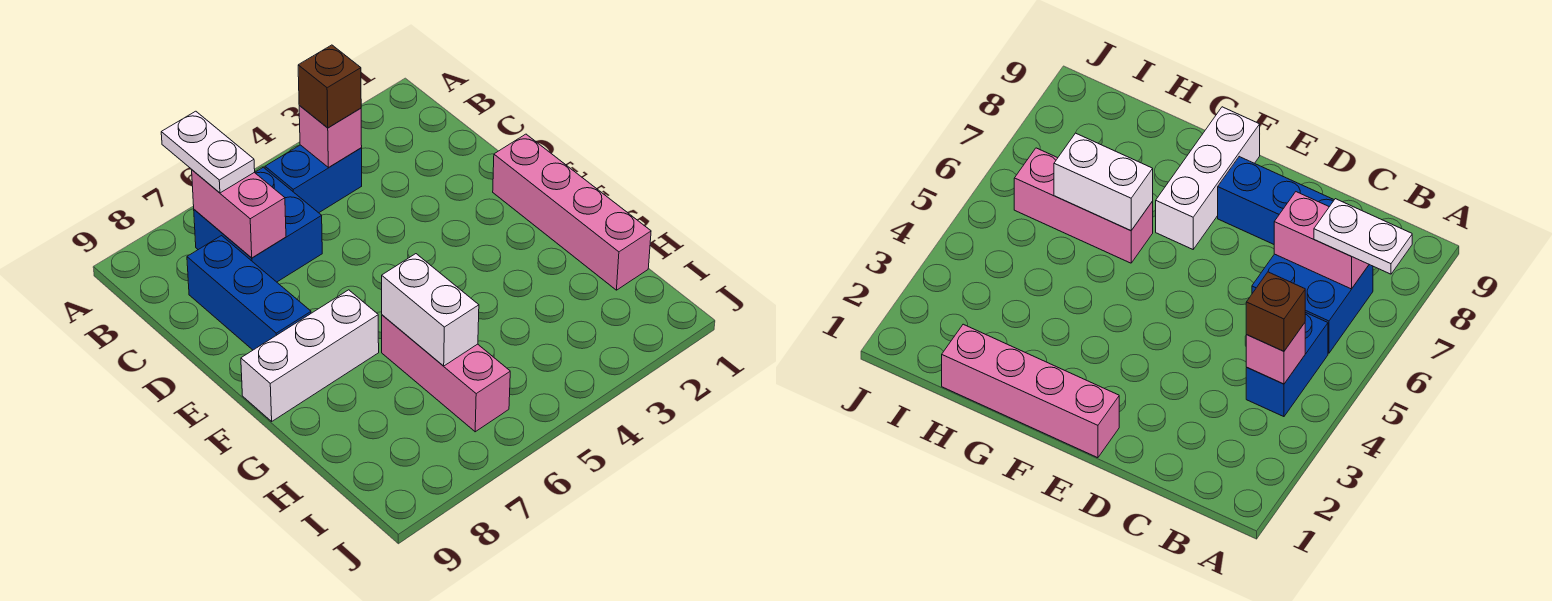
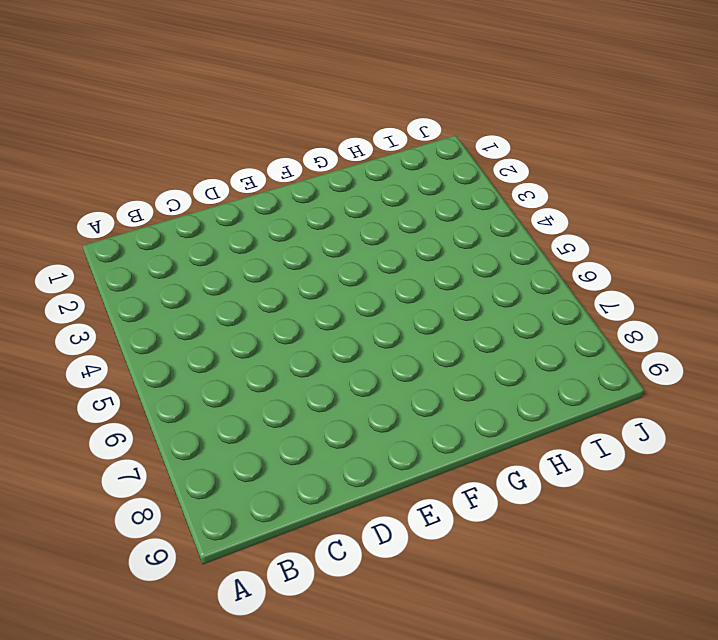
none -> blue 1x2 brick [265,145,362,213]
none -> blue 2x2 brick [194,167,322,282]

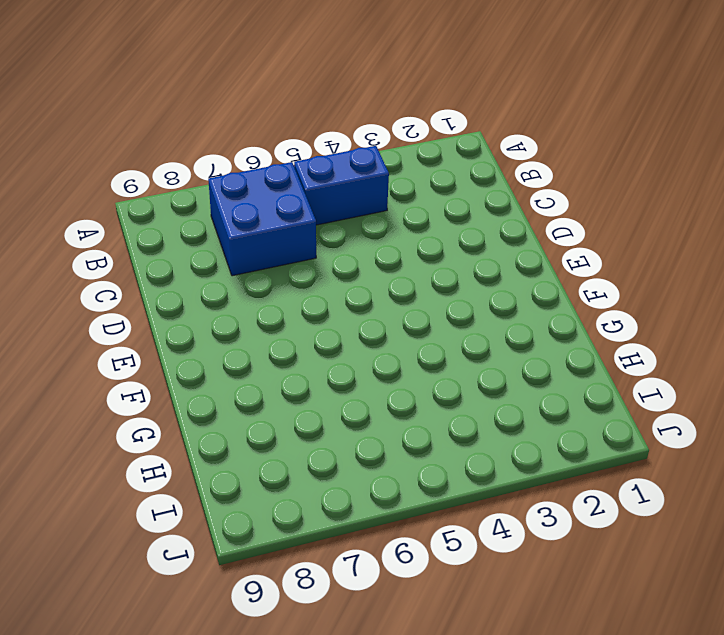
none -> blue 1x3 brick [187,236,311,350]
none -> pink 1x4 brick [493,134,651,290]

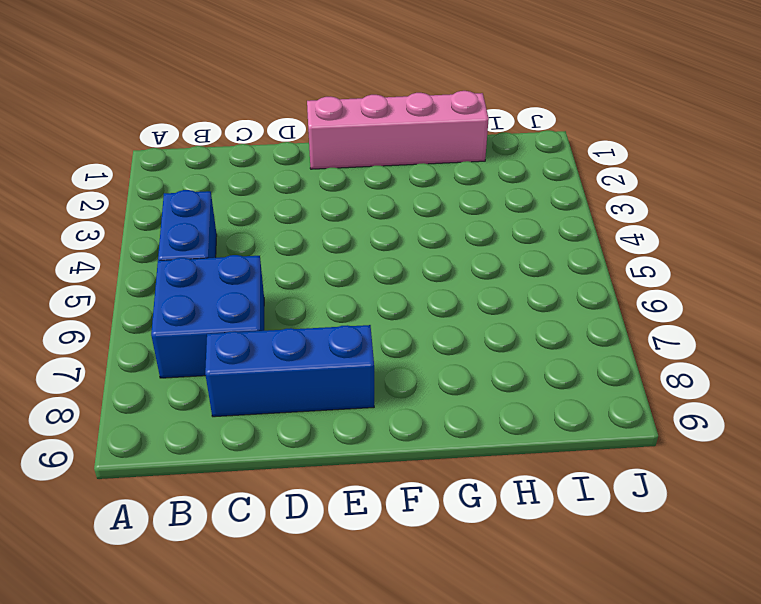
none -> white 1x3 brick [241,290,379,421]
none -> pink 1x3 brick [382,315,510,432]

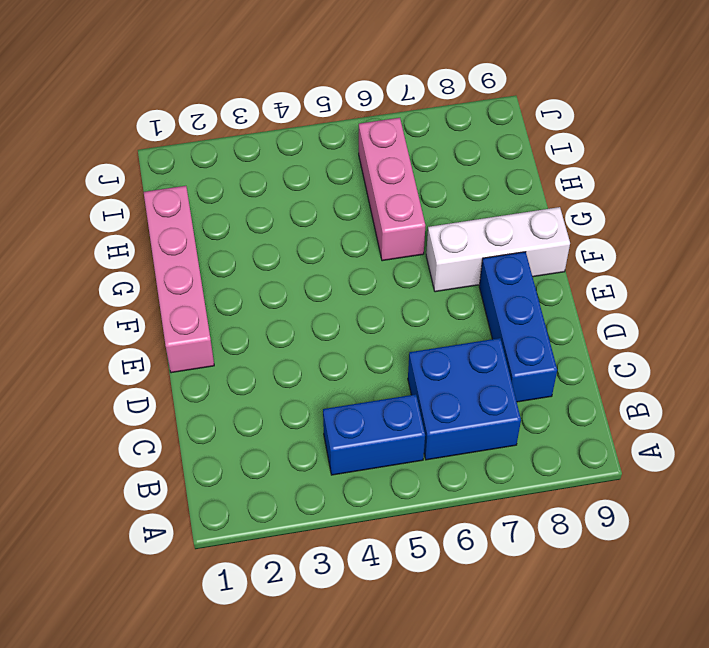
none -> pink 1x1 brick [299,106,362,167]
none -> pink 1x2 brick [192,170,286,258]

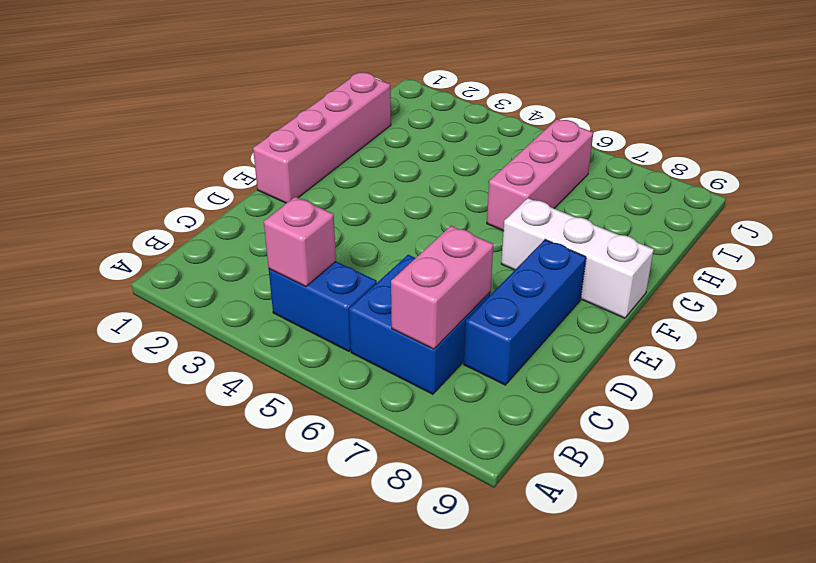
none -> white 1x2 brick [382,254,479,366]
none -> white 1x2 plate [161,111,255,193]

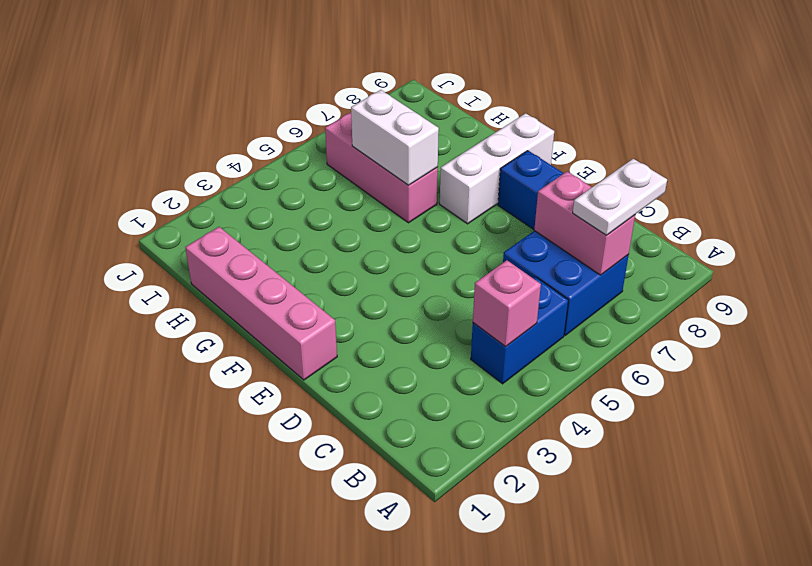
white 1x2 plate [573,159,667,235] -> white 1x2 plate turned to [161,111,255,193]
none -> brown 1x1 brick [298,45,361,128]

